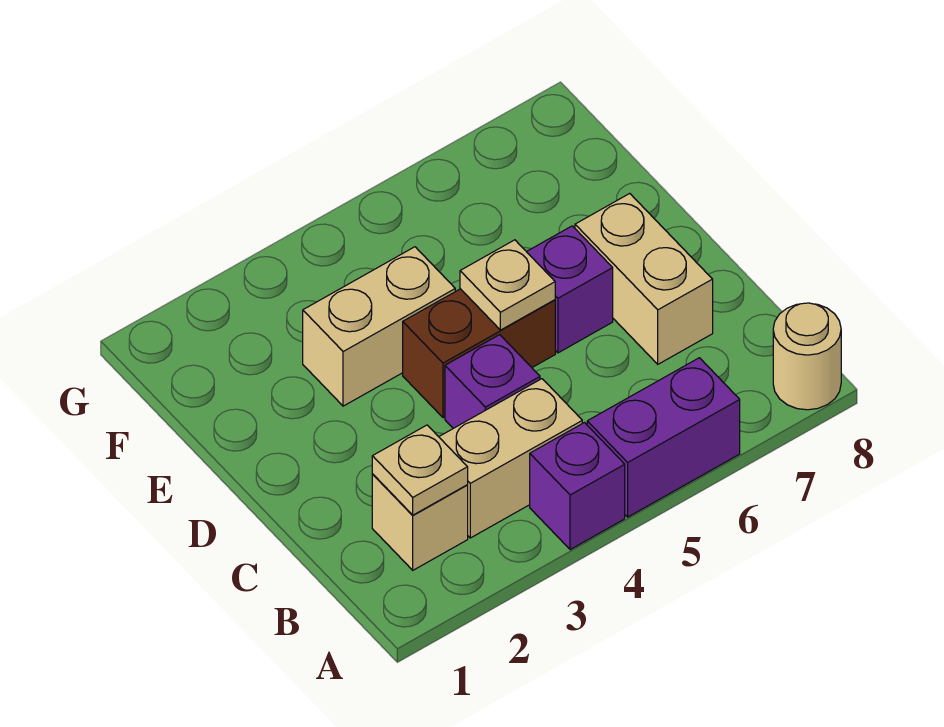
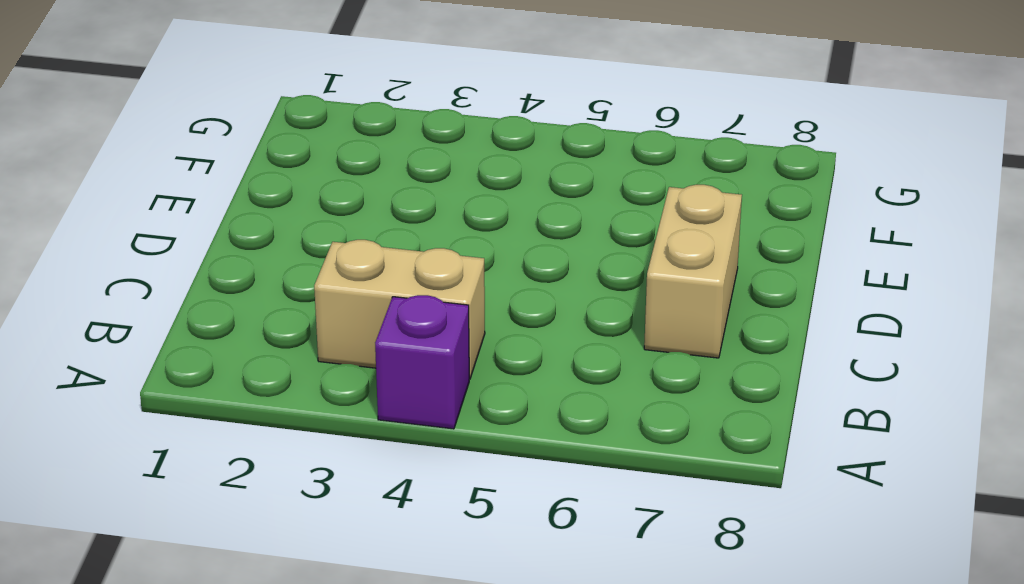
none -> purple 1x2 brick [587,358,740,517]
none -> tan 1x1 round brick [773,303,841,410]
none -> tan 1x1 brick [372,474,468,570]

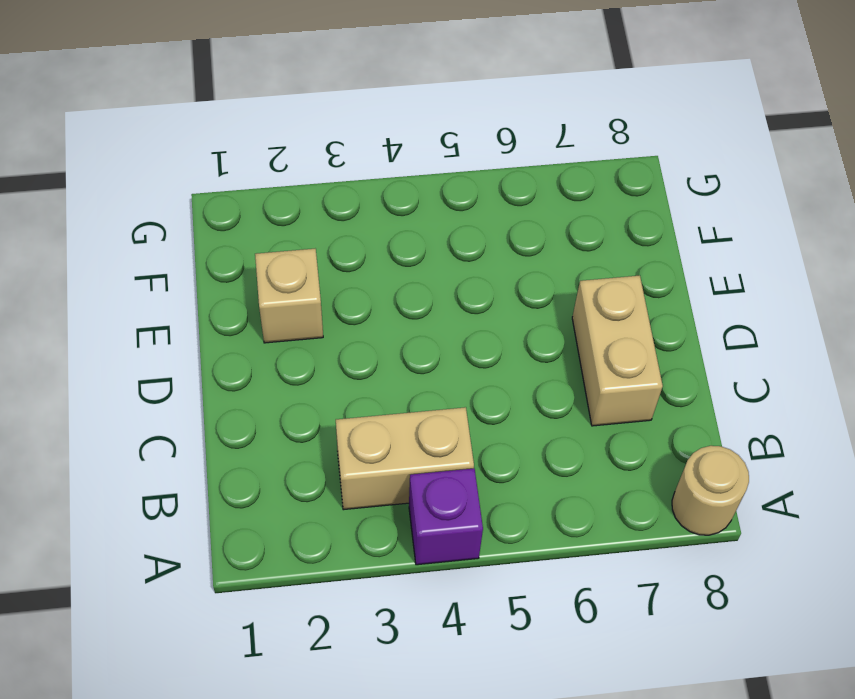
tan 1x1 brick [255,249,323,343] -> tan 1x1 brick moved to [372,474,468,570]
none -> purple 1x2 brick [587,358,740,517]
none -> purple 1x1 brick [445,335,540,428]
none -> brown 1x2 brick [403,289,555,418]

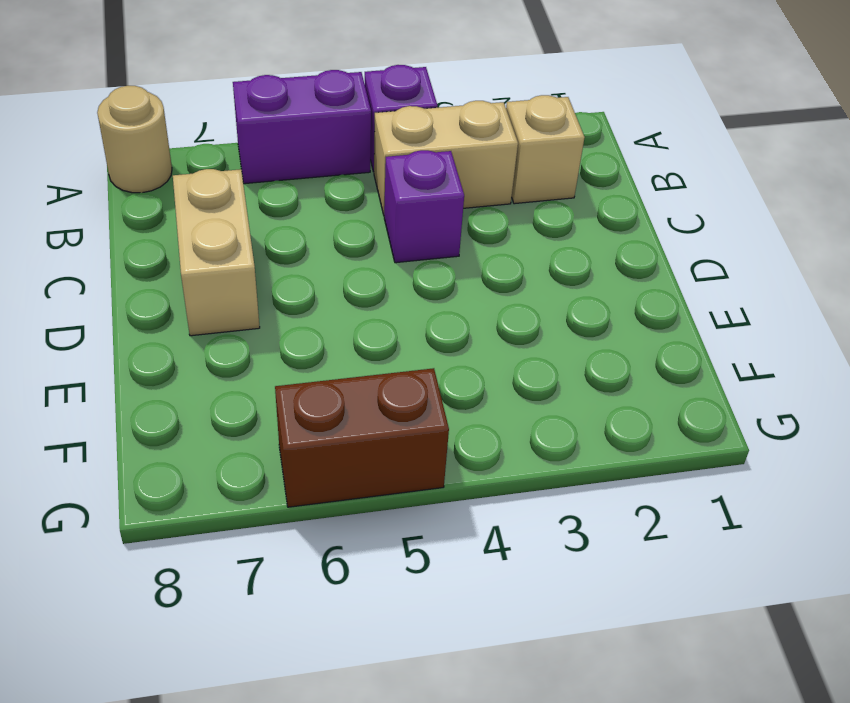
brown 1x2 brick [275,368,449,507] -> brown 1x2 brick moved to [403,289,555,418]
none -> purple 1x1 brick [527,226,613,353]
none -> tan 1x2 brick [303,247,455,406]
none -> tan 1x1 plate [372,425,468,515]

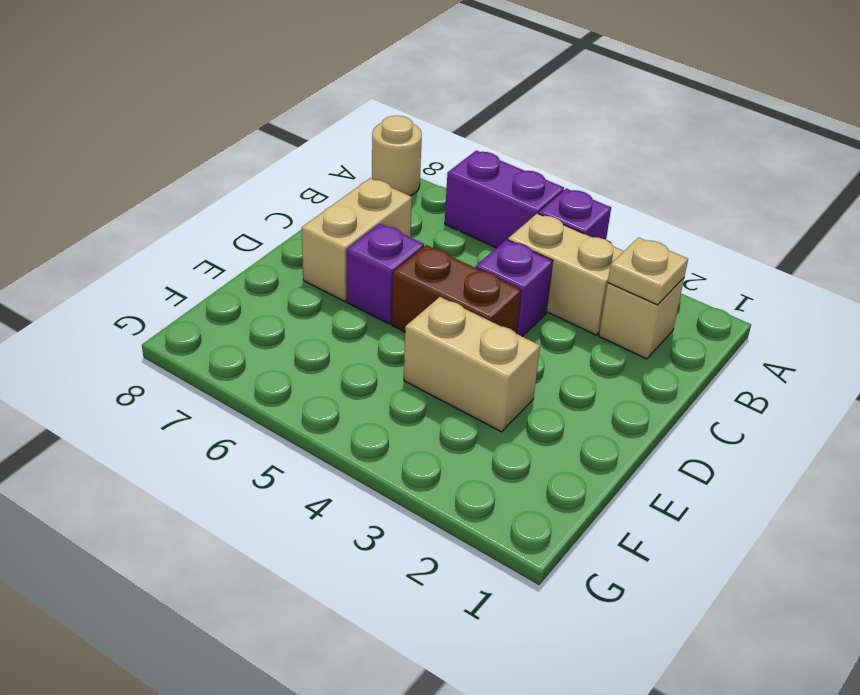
none -> tan 1x1 plate [460,240,555,330]

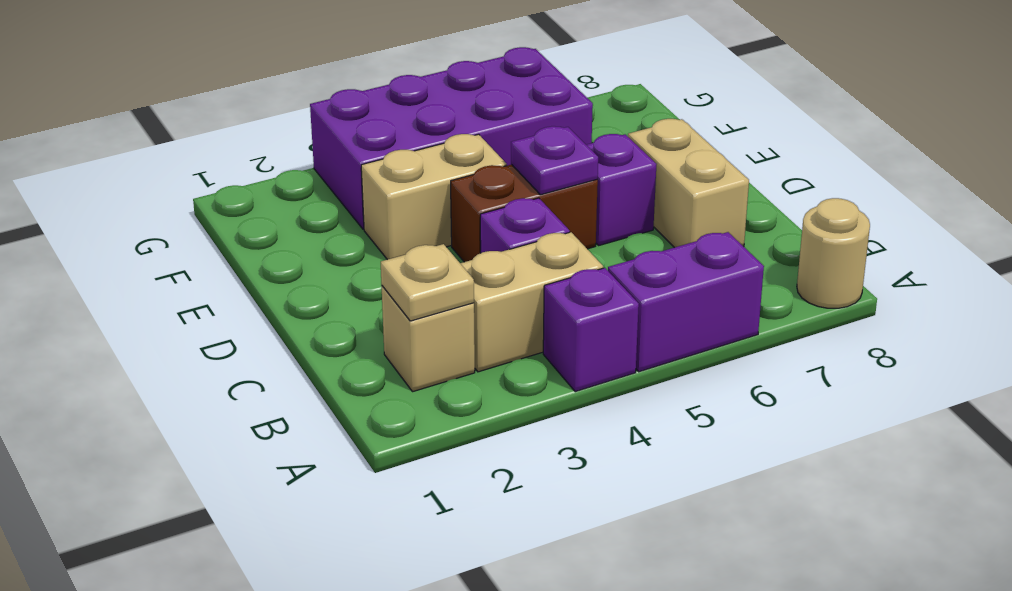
purple 1x1 plate [511,126,598,195] -> tan 1x1 plate [460,240,555,330]
purple 2x4 brick [310,47,593,229] -> none

